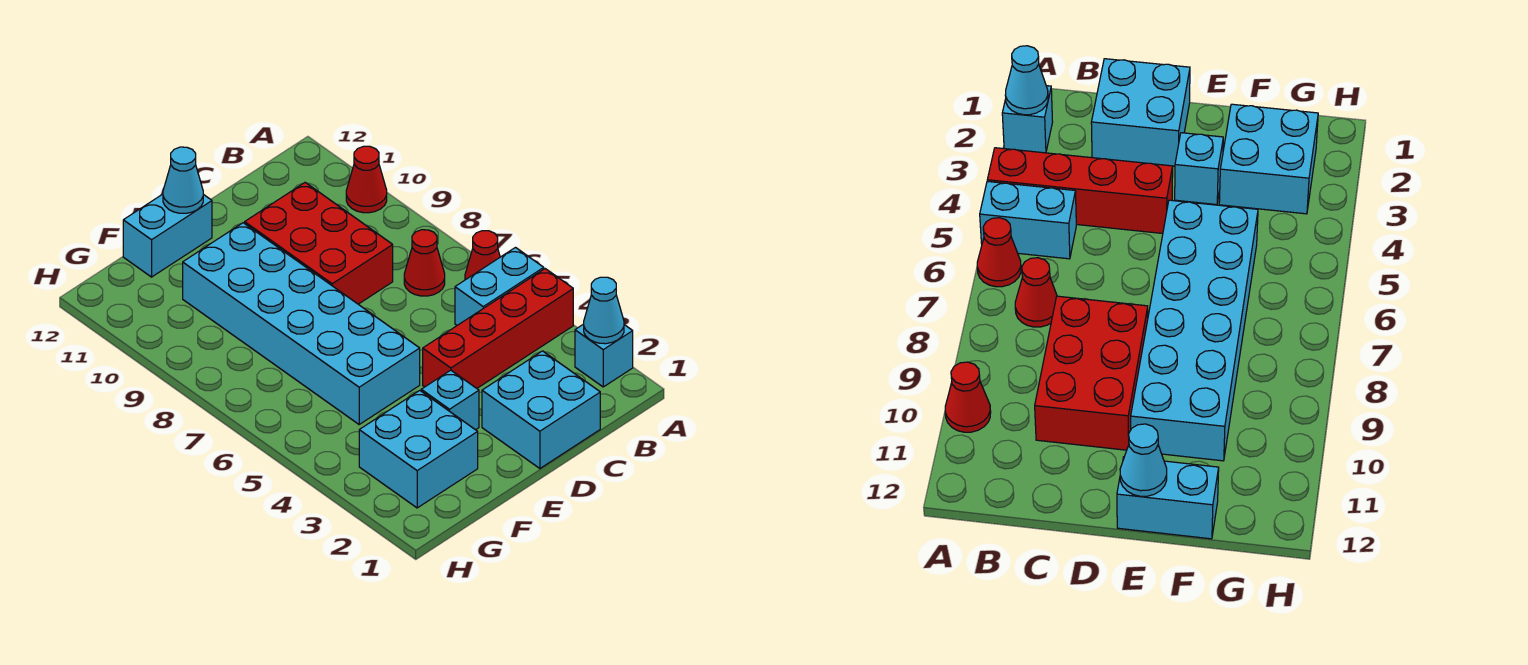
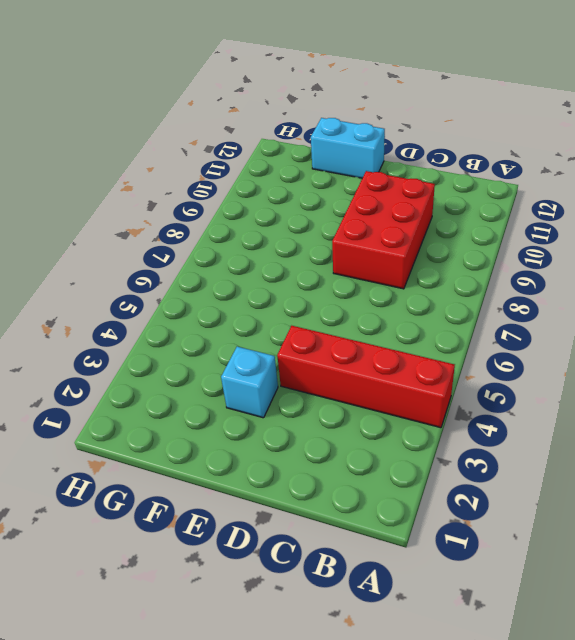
none -> cyan 1x1 brick [575,324,633,387]
none -> cyan 1x2 brick [455,248,544,325]
none -> red 1x1 cone [465,231,500,280]

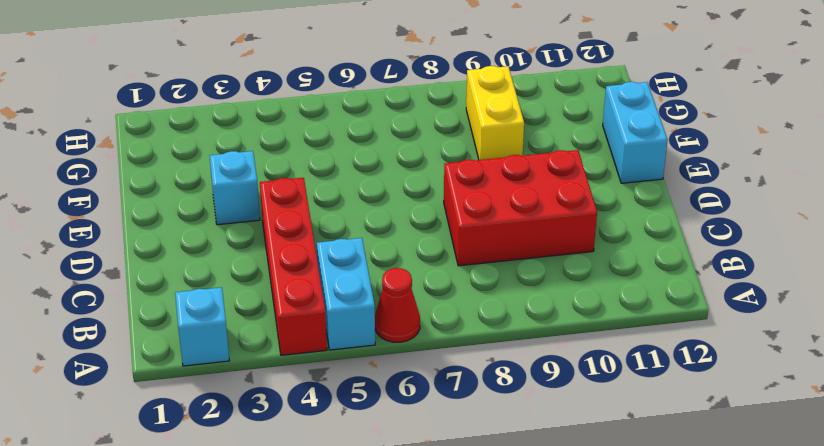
yellow 1x2 brick [466,66,524,160] -> cyan 2x6 brick [183,223,420,424]
none -> red 1x1 cone [346,146,387,213]
none -> red 1x1 cone [404,230,445,296]
none -> cyan 2x2 brick [482,351,600,468]

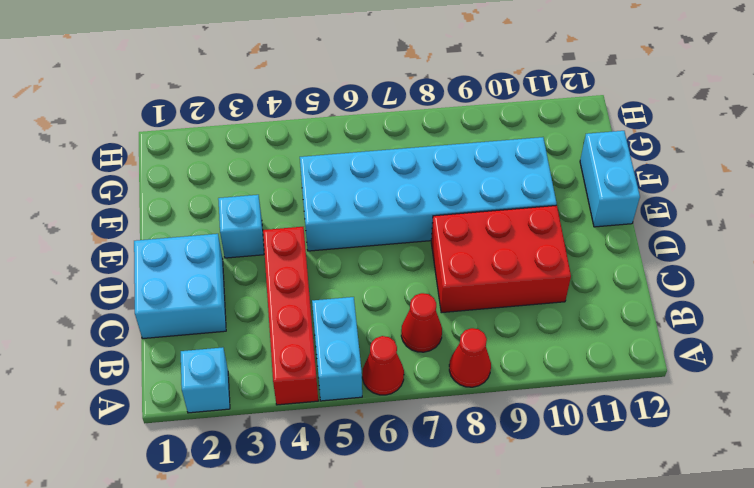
red 1x1 cone [449,328,491,387] -> red 1x1 cone moved to [346,146,387,213]
none -> cyan 2x2 brick [359,390,478,508]
none -> cyan 1x1 cone [584,277,624,344]
none -> cyan 1x1 cone [163,147,203,213]

